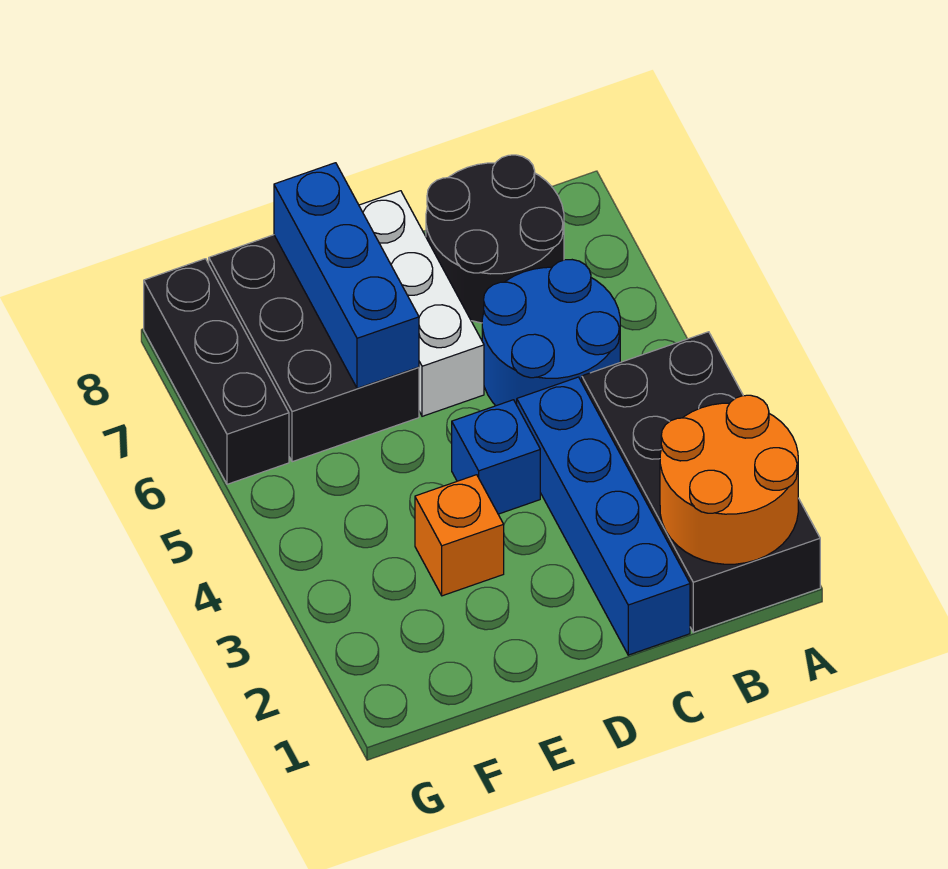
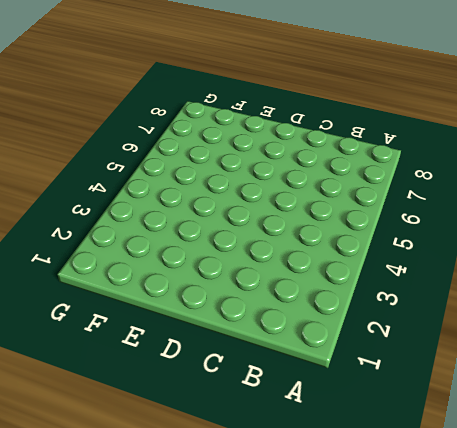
none -> black 2x4 brick [582,332,820,632]
none -> blue 2x2 round brick [482,260,620,406]

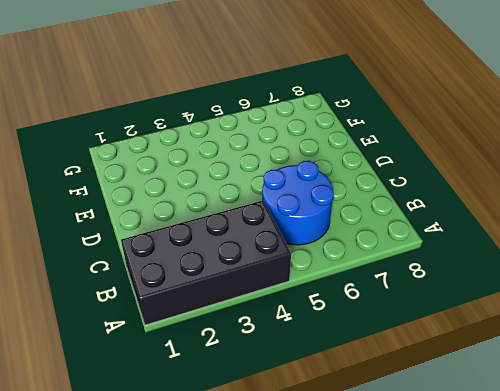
none -> black 2x2 round brick [426,155,564,323]
none -> blue 1x4 brick [517,377,690,655]

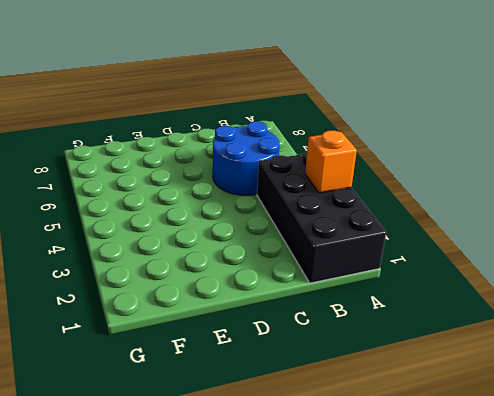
orange 1x1 brick [305,131,357,193] -> orange 1x1 brick moved to [415,475,504,596]
none -> black 2x2 round brick [426,155,564,323]
none -> blue 1x4 brick [517,377,690,655]

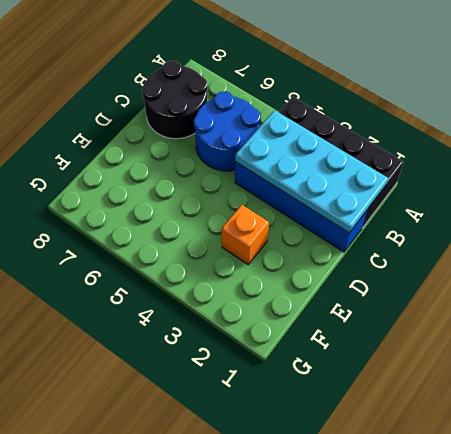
cyan 2x4 plate [235,110,388,233] -> orange 2x2 round brick [660,395,798,564]
none -> blue 1x1 brick [452,400,540,514]
none -> white 1x3 brick [359,191,484,416]

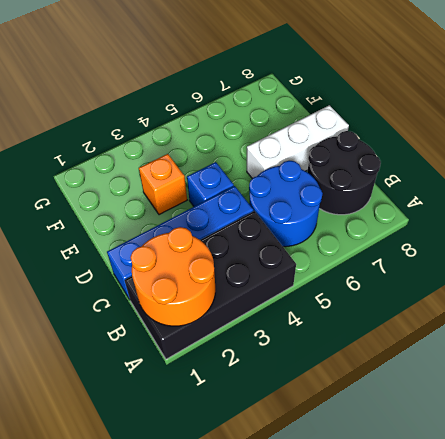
none -> black 2x3 brick [209,235,419,462]
none -> black 1x3 brick [144,259,289,484]

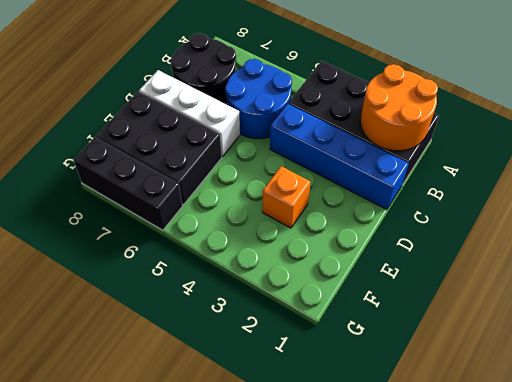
none -> blue 1x1 brick [452,400,540,514]
none -> blue 1x3 brick [274,163,419,388]

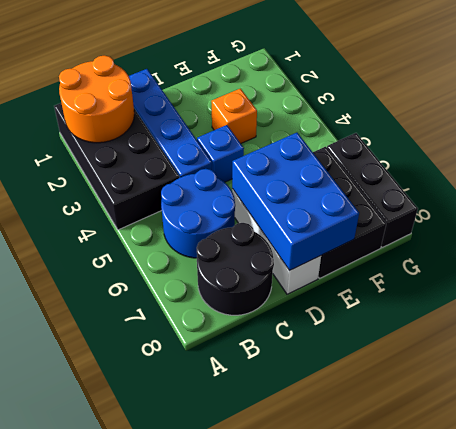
blue 2x3 brick [232,133,359,270] -> blue 1x3 brick [274,163,419,388]

